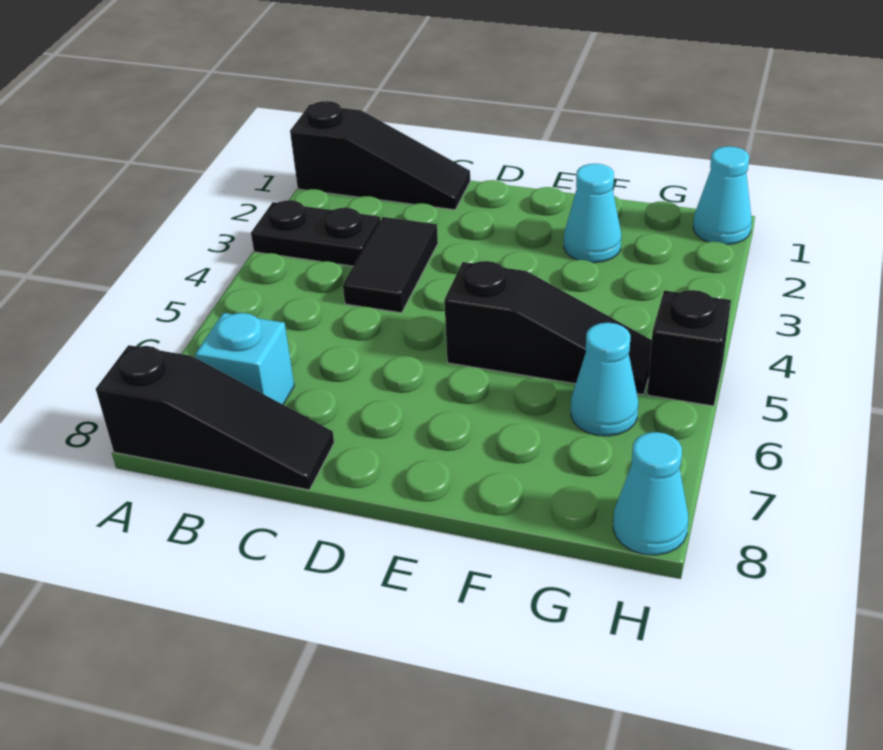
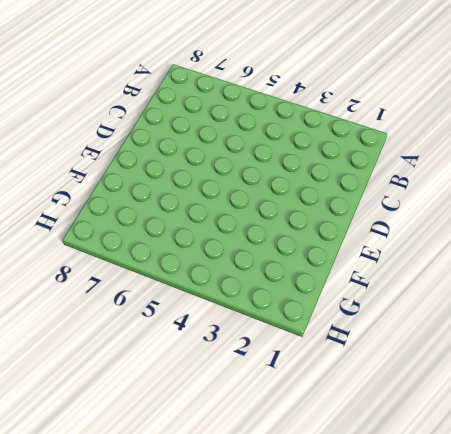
none -> black 1x3 slope [290,101,470,210]
none -> black 1x2 plate [251,200,380,266]

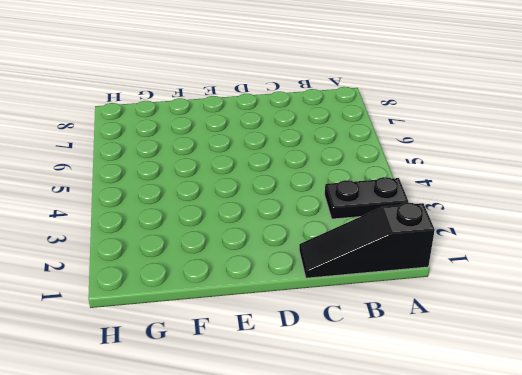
none -> black 1x3 slope [96,345,334,490]
none -> cyan 1x1 brick [195,313,294,405]

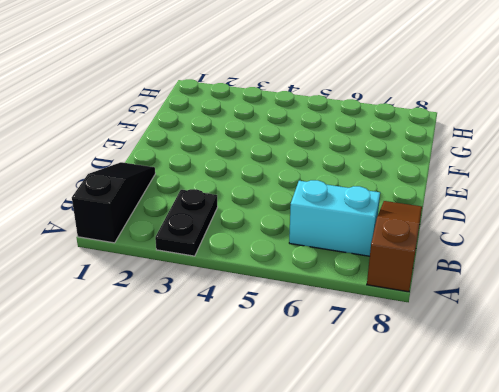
brown 1x3 slope [367,201,422,292] -> black 1x3 slope [96,345,334,490]
cyan 1x2 brick [289,180,380,256] -> cyan 1x1 brick [195,313,294,405]
none -> black 1x2 tile [343,217,438,313]
none -> black 1x3 slope [444,261,652,395]

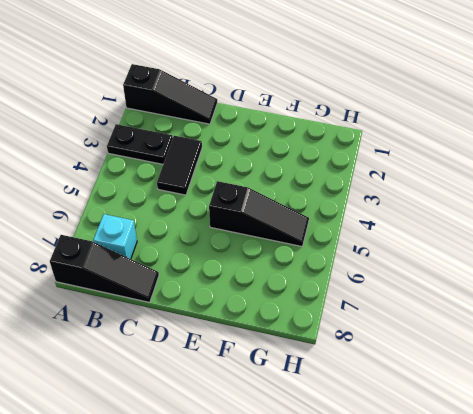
none -> cyan 1x1 cone [564,164,621,263]
none -> cyan 1x1 cone [571,323,638,436]

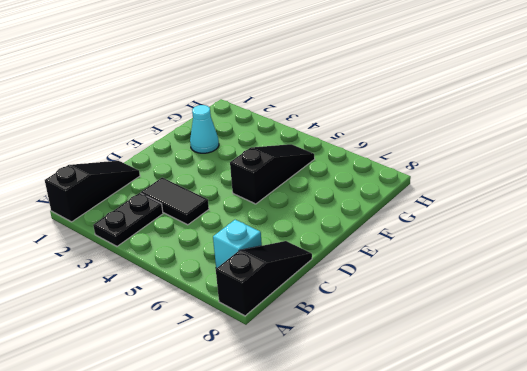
none -> cyan 1x1 cone [571,323,638,436]
none -> cyan 1x1 cone [693,146,752,245]

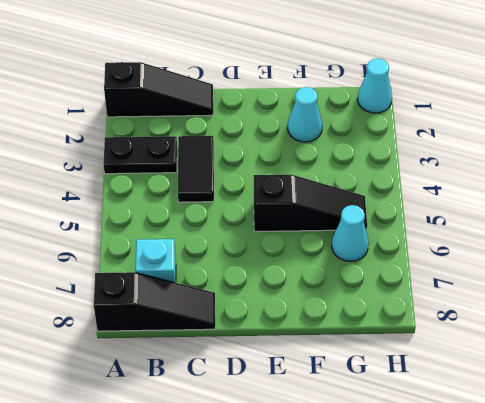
none -> black 1x1 brick [647,290,731,406]
none -> cyan 1x1 cone [613,432,688,555]

